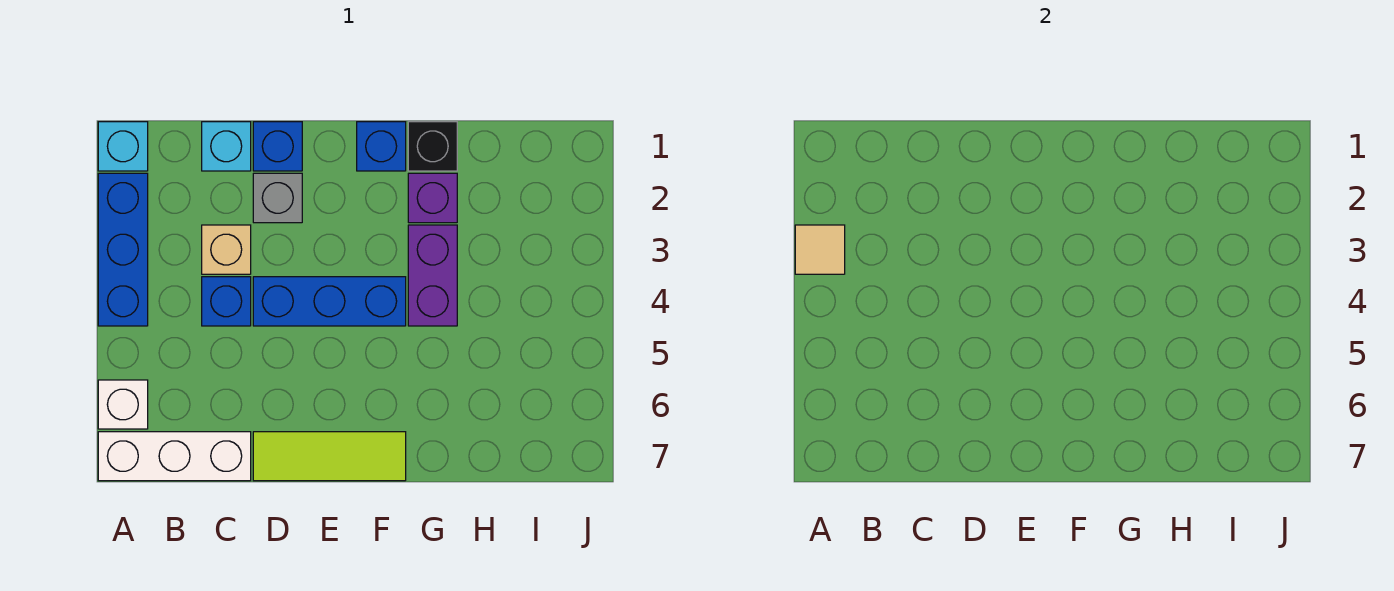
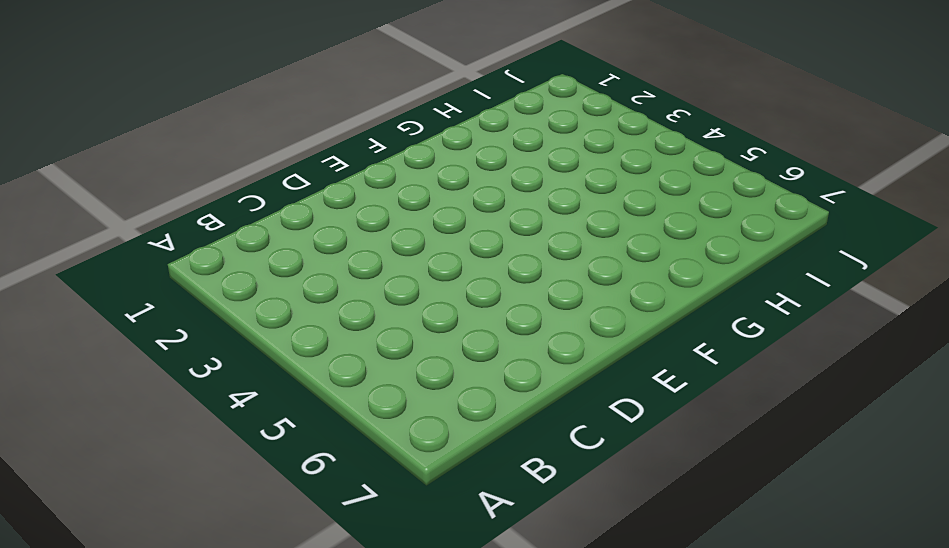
none -> cyan 1x1 brick [98,122,148,171]
none -> blue 1x3 brick [98,173,148,326]
none -> white 1x1 brick [98,380,148,429]

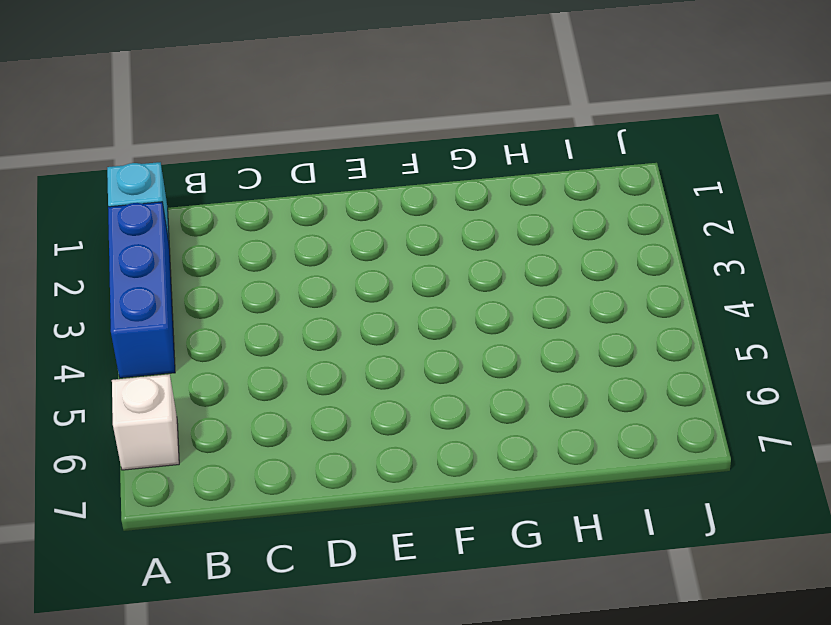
none -> white 1x3 brick [98,432,251,481]
none -> cyan 1x1 brick [202,122,251,171]
none -> tan 1x1 brick [202,225,251,274]

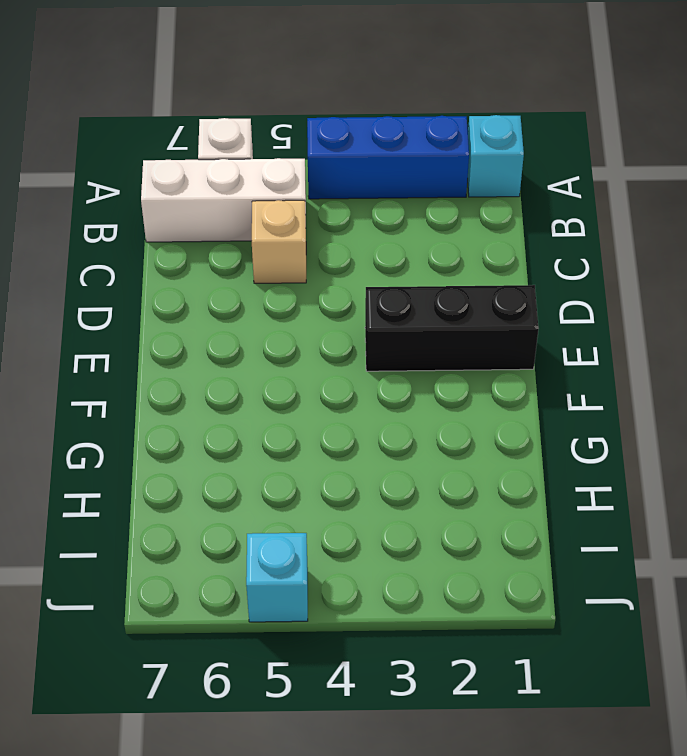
white 1x3 brick [141,158,306,242] -> white 1x3 brick turned to [98,432,251,481]
tan 1x1 brick [252,200,306,283] -> tan 1x1 brick moved to [202,225,251,274]
black 1x3 brick [365,285,538,371] -> none
cyan 1x1 brick [246,533,308,622] -> cyan 1x1 brick moved to [202,122,251,171]
none -> blue 1x1 brick [202,277,251,326]
none -> blue 1x1 brick [253,122,302,171]
none -> grey 1x1 brick [253,173,302,223]

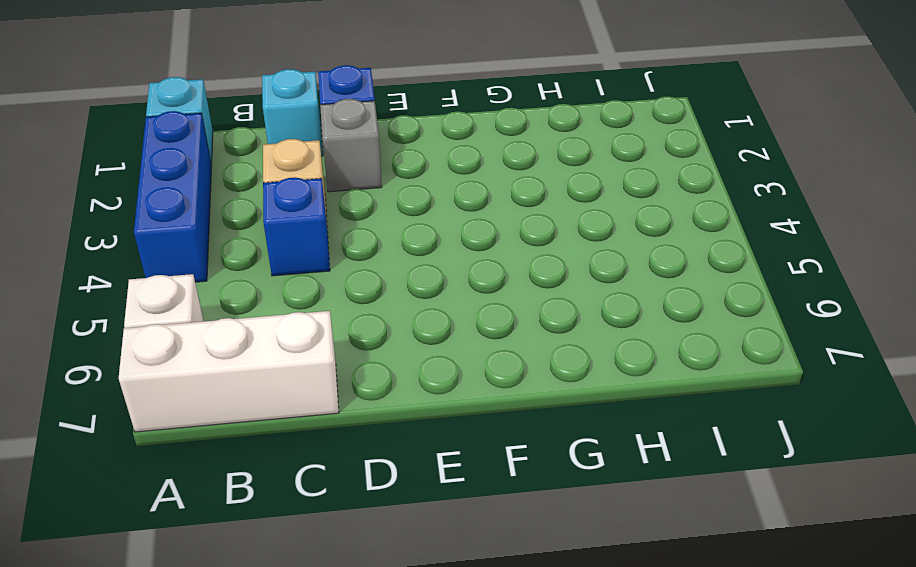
none -> blue 1x3 brick [253,277,406,326]
none -> lime 1x3 tile [253,432,406,481]
none -> blue 1x1 brick [357,122,406,171]

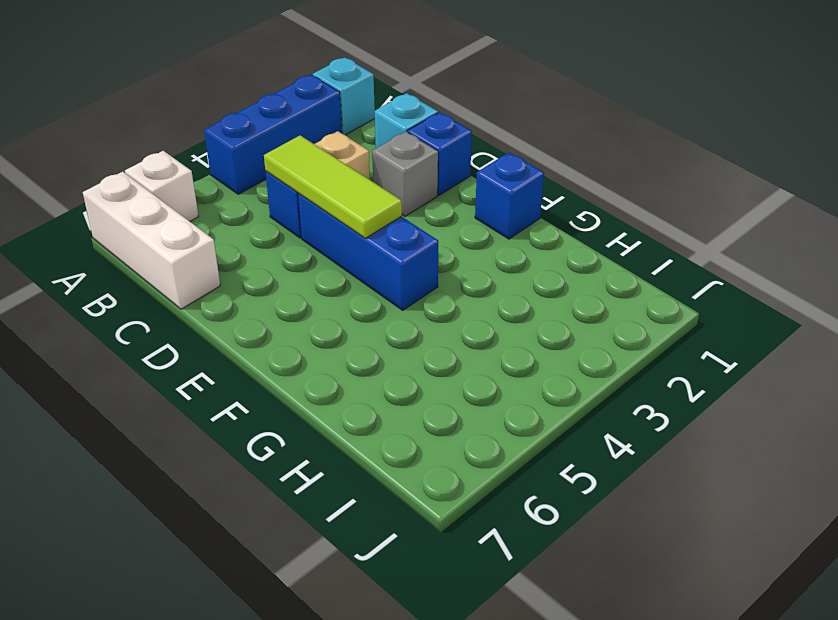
lime 1x3 tile [264,135,402,238] -> lime 1x3 tile moved to [253,432,406,481]
none -> black 1x1 brick [408,122,457,171]
none -> purple 1x1 brick [408,173,457,223]
none -> purple 1x2 brick [408,225,457,326]

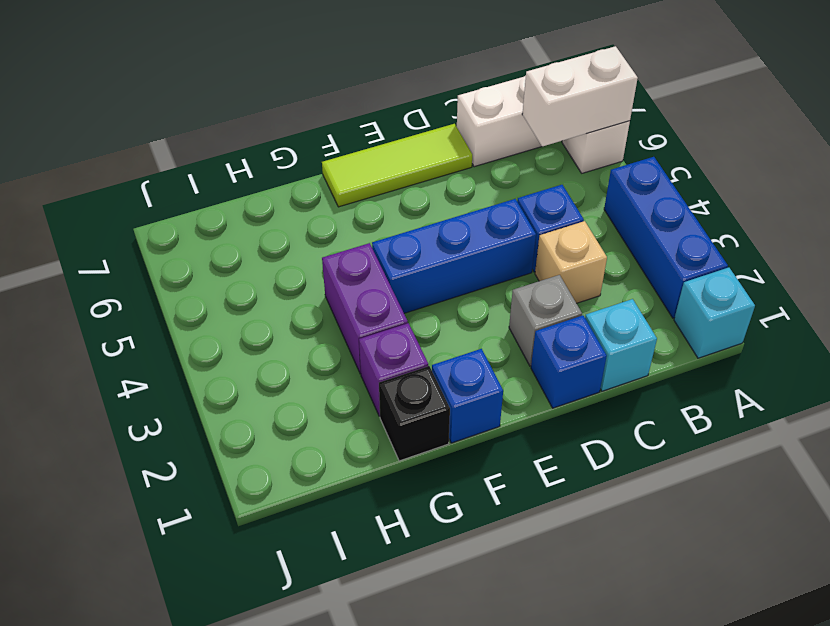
white 1x2 brick [522,46,638,147] -> none
none -> tan 1x1 tile [795,225,845,274]

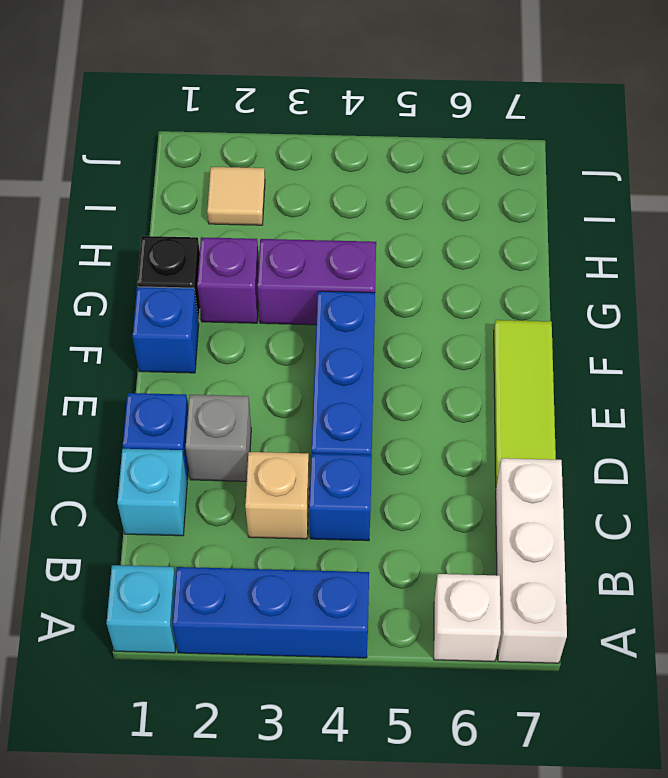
tan 1x1 tile [207,167,265,225] -> tan 1x1 tile moved to [795,225,845,274]

